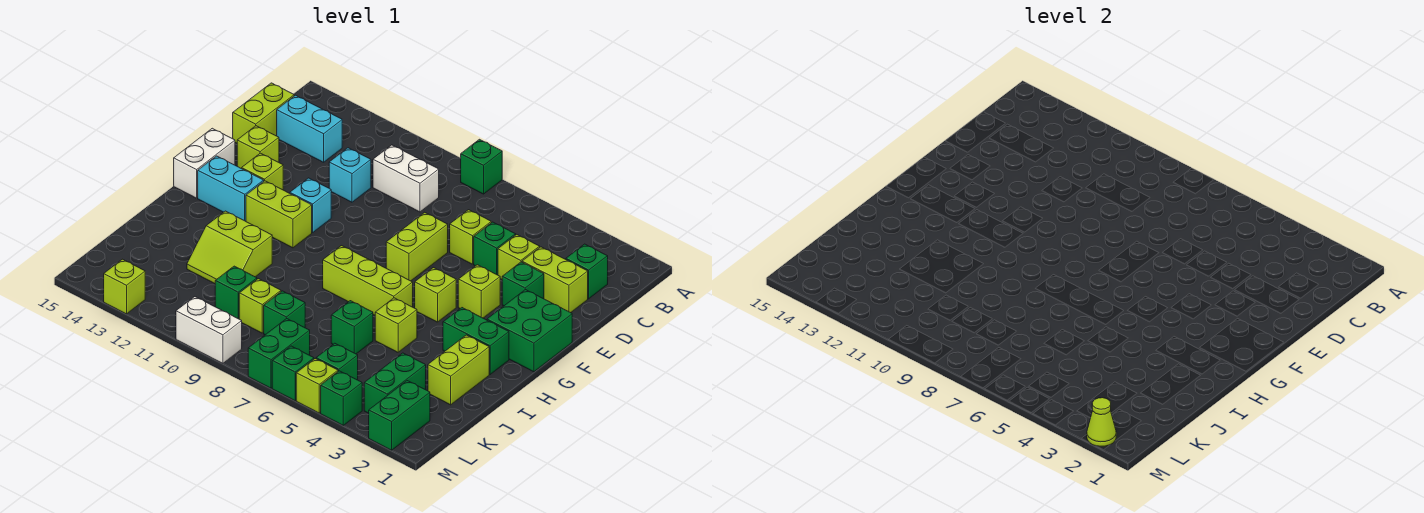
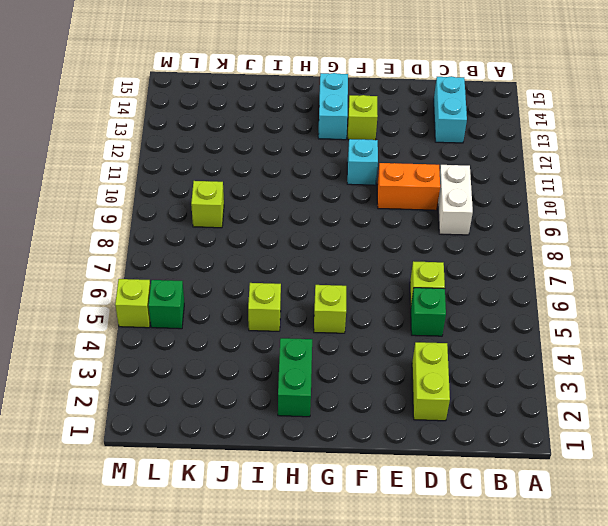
orange 1x2 brick [377,163,440,210] -> none
none -> green 1x1 brick [461,139,502,194]
none -> green 1x1 brick [566,244,608,299]
none -> lime 1x2 brick [233,83,294,143]
none -> lime 1x1 brick [498,234,540,279]

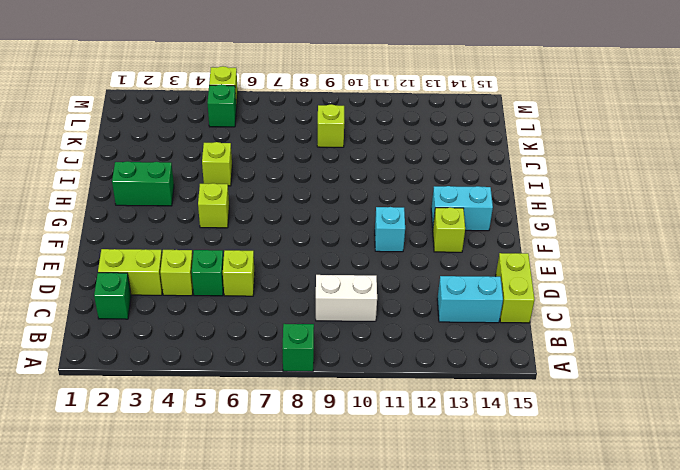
none -> cyan 1x1 brick [329,148,371,202]
none -> green 1x1 brick [502,262,544,306]
none -> lime 1x2 brick [386,212,448,281]
none -> lime 1x1 brick [237,126,279,169]

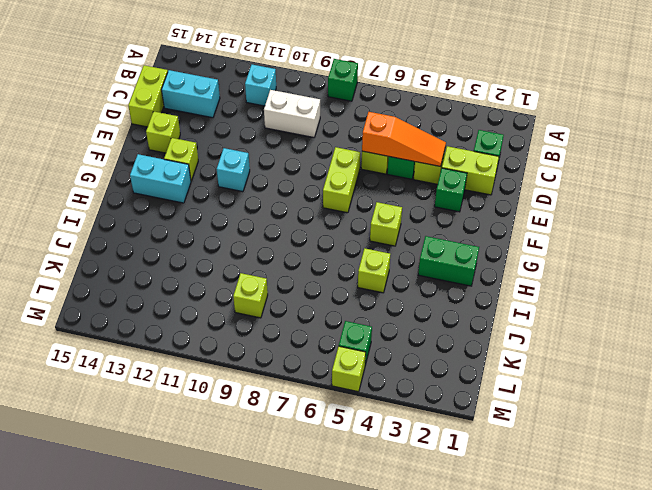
cyan 1x1 brick [245,65,276,106] -> cyan 1x1 brick moved to [329,148,371,202]
orange 1x3 slope [362,112,446,167] -> none
none -> green 2x2 brick [487,289,572,372]
none -> lime 1x1 brick [458,265,500,318]
none -> white 1x2 brick [174,128,235,198]
none -> lime 1x2 brick [246,181,312,248]

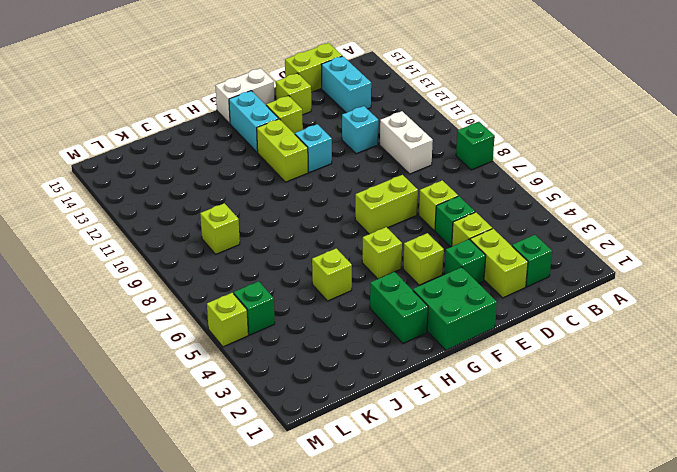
none -> lime 1x3 brick [323,246,413,315]
none -> lime 1x2 brick [428,335,489,405]
none -> lime 2x2 slope [187,211,272,284]
none -> green 1x1 brick [331,301,373,354]

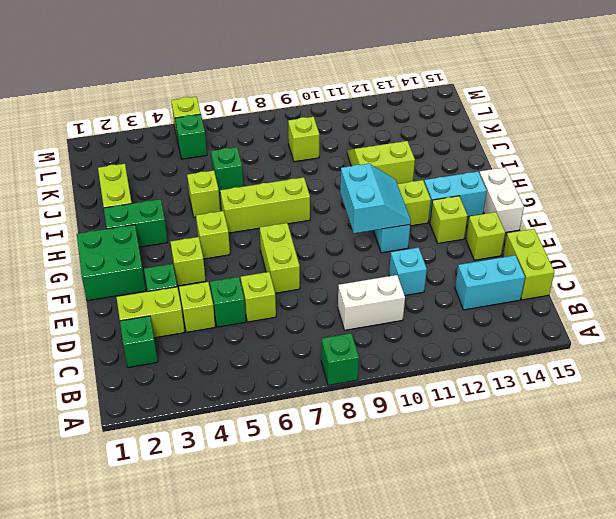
cyan 2x2 slope [340,163,411,233] -> none
none -> green 1x2 brick [364,353,426,413]
none -> green 1x1 brick [264,291,305,335]
none -> green 1x1 brick [215,266,257,319]
none -> green 1x2 brick [369,381,430,450]

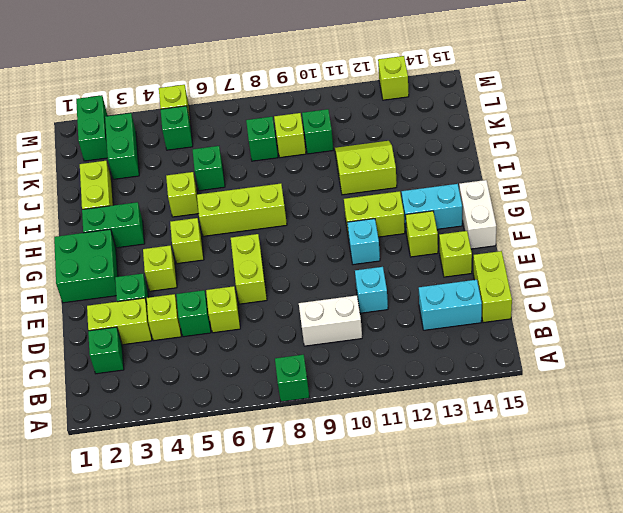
none -> green 1x2 brick [248,318,310,388]
none -> green 1x1 brick [321,371,362,425]
none -> green 1x1 brick [272,346,314,401]
none -> white 1x2 brick [176,297,242,364]

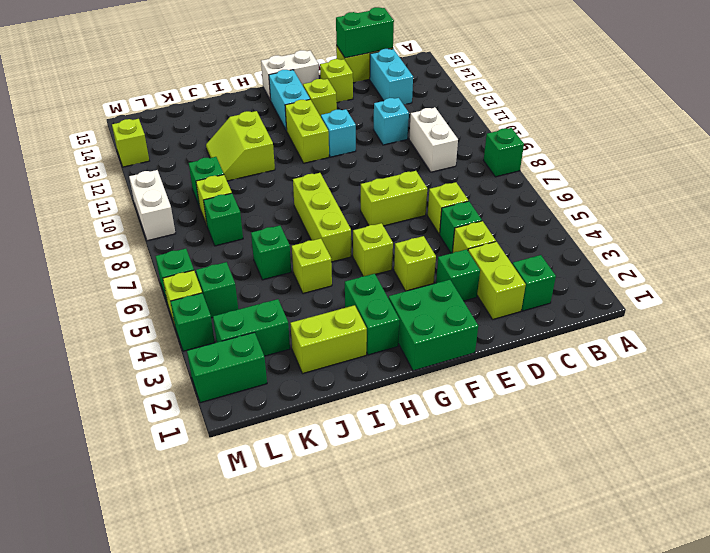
green 1x2 brick [336,7,394,58] -> green 1x2 brick moved to [248,318,310,388]
none -> lime 1x1 cone [1087,398,1116,446]

